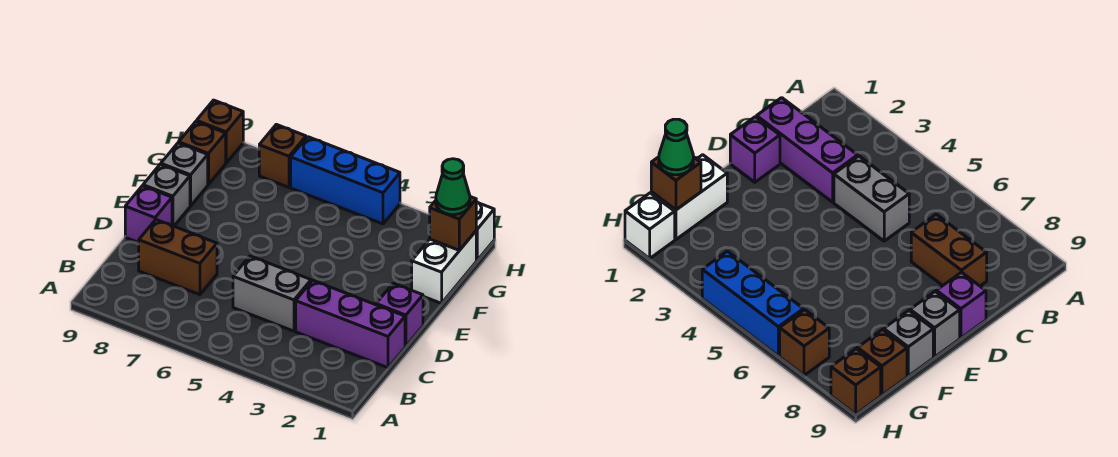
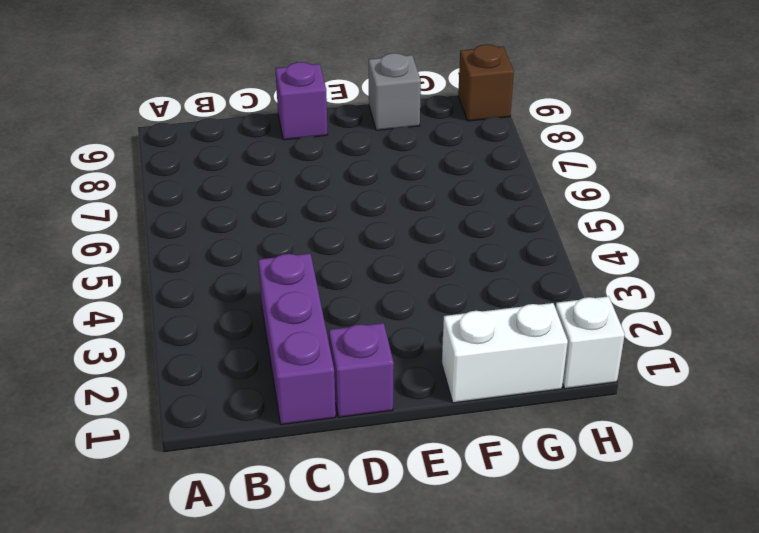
none -> grey 1x2 brick [233,256,311,331]
none -> brown 1x2 brick [139,220,217,295]
none -> grey 1x1 brick [143,164,190,226]

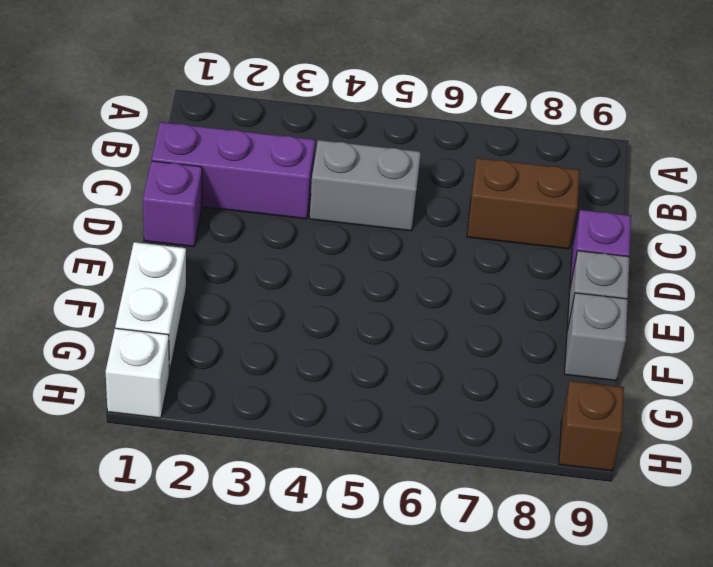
none -> brown 1x1 brick [179,122,226,185]
none -> blue 1x3 brick [291,137,400,224]
none -> brown 1x1 brick [259,124,306,187]

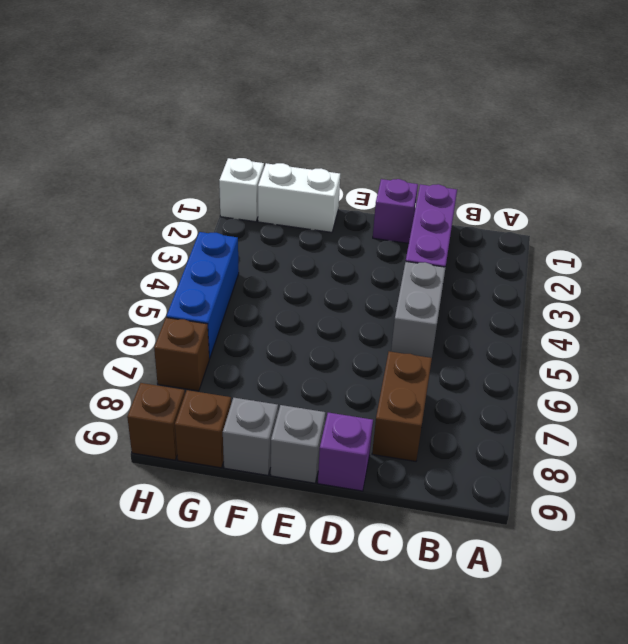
none -> brown 1x1 brick [430,197,476,250]
none -> green 1x1 cone [436,159,470,215]

